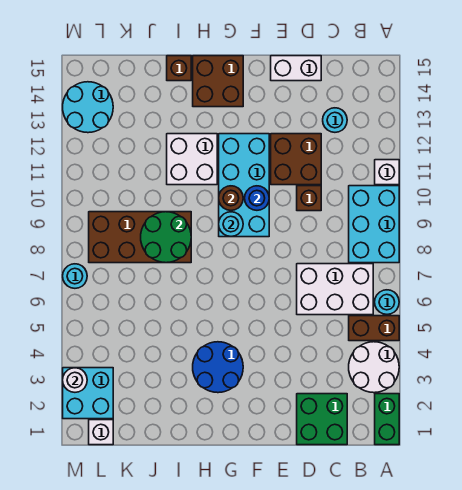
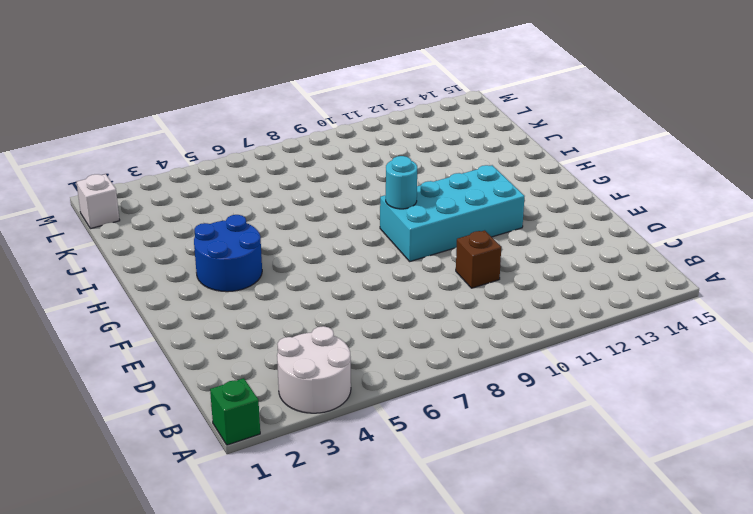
green 1x1 brick [210,378,260,445] -> green 1x2 brick [375,394,399,445]
none -> brown 1x2 brick [349,316,399,341]
none -> cyan 1x1 round brick [375,290,399,314]
none -> cyan 2x3 brick [349,186,399,263]

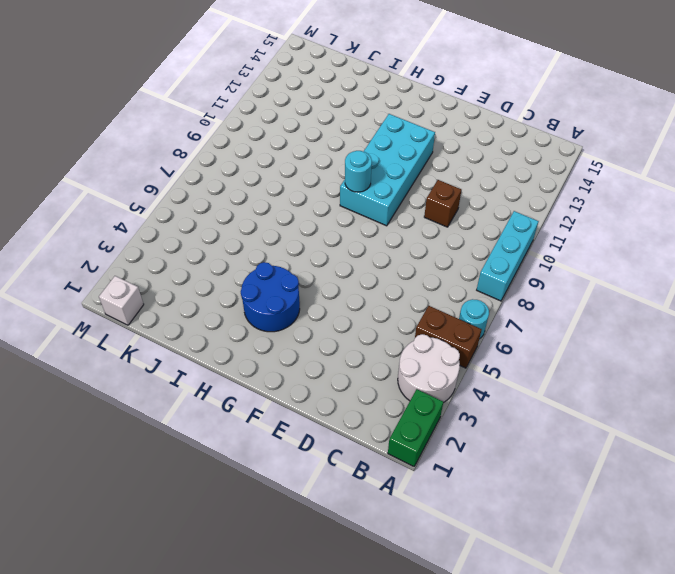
cyan 1x3 brick [477,211,539,301] -> cyan 2x3 brick [349,186,399,263]
none -> white 1x1 brick [375,160,399,185]
none -> white 2x3 brick [297,264,373,315]
none -> green 2x2 brick [297,394,347,445]

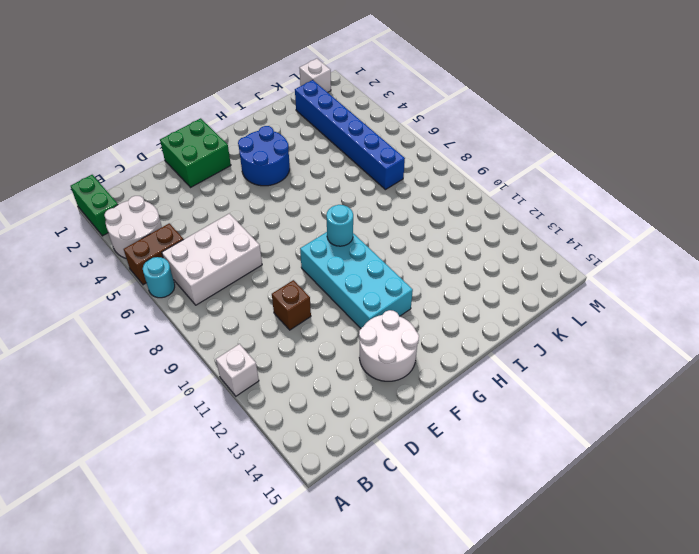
green 2x2 brick [160,118,231,187] -> green 2x2 brick moved to [297,394,347,445]
white 2x2 round brick [359,310,419,381] -> none
blue 1x6 brick [295,80,405,190] -> none
none -> cyan 2x3 brick [349,186,399,263]
none -> cyan 1x1 round brick [323,108,347,132]
none -> brown 2x2 brick [271,134,321,185]

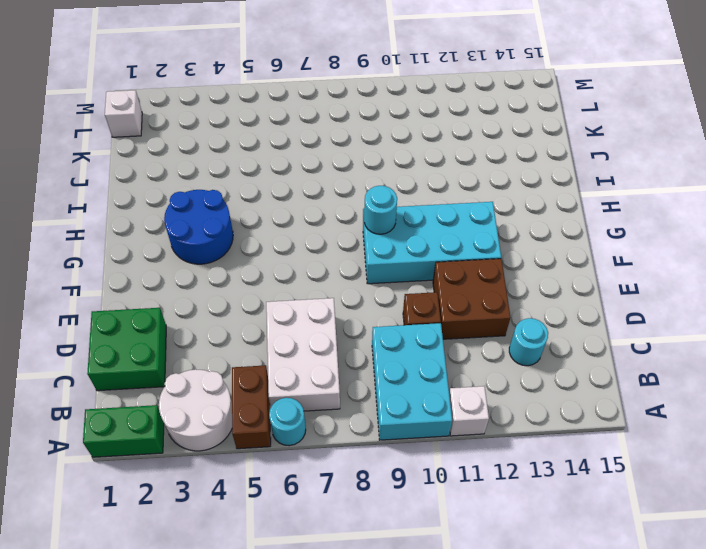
cyan 2x3 brick [372,323,452,440] -> cyan 2x3 brick turned to [349,186,399,263]
none -> white 1x2 brick [271,56,321,81]
none -> brown 2x2 brick [193,56,243,107]
none -> white 2x2 brick [167,134,217,185]

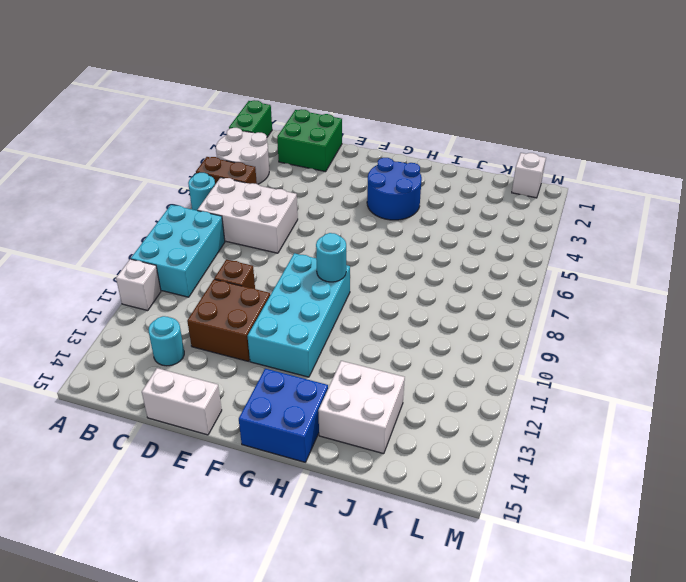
blue 2x2 brick [239,369,328,462] -> brown 2x2 brick [193,56,243,107]
white 2x2 brick [318,361,405,454] -> white 2x2 brick moved to [167,134,217,185]
none -> brown 2x4 brick [89,212,191,263]
none -> brown 1x1 brick [167,56,191,81]
none -> cyan 2x2 brick [63,368,113,419]

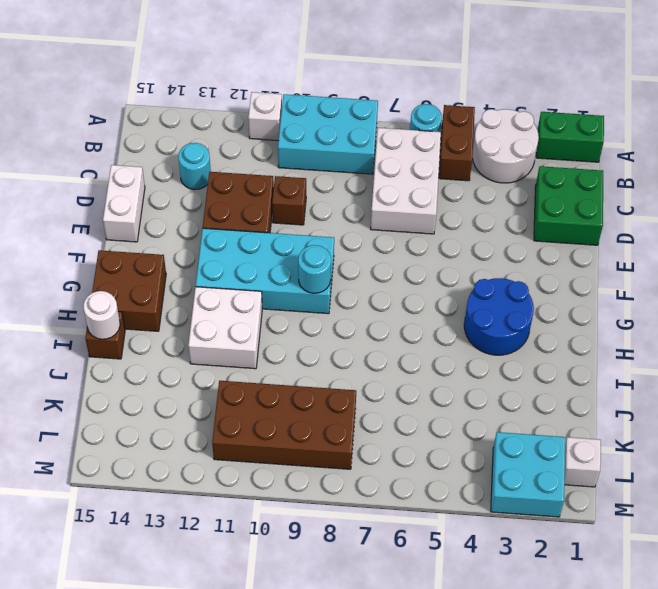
white 1x1 round brick [84,291,120,339] -> white 1x1 round brick moved to [63,368,87,392]
brown 2x4 brick [212,381,356,469] -> brown 2x4 brick turned to [89,212,191,263]
none -> cyan 2x2 round brick [63,82,113,133]
none -> cyan 1x1 round brick [63,264,87,288]
none -> blue 1x1 round brick [245,186,269,210]

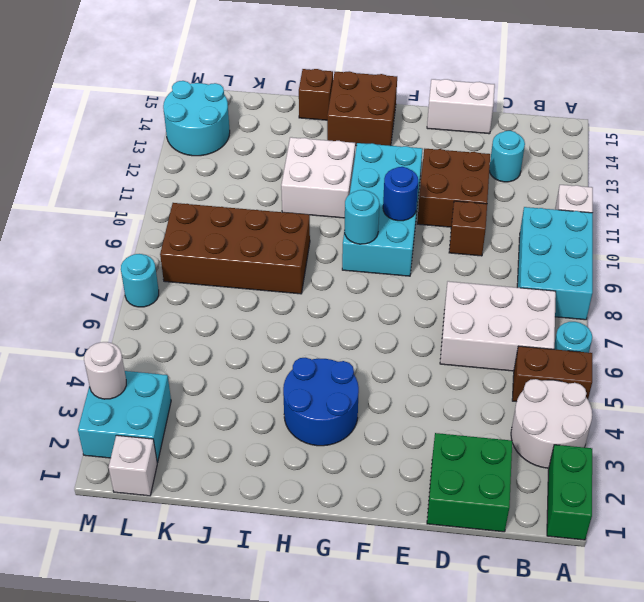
none -> brown 1x1 round brick [219,186,243,210]
none -> green 2x2 round brick [141,212,191,263]

